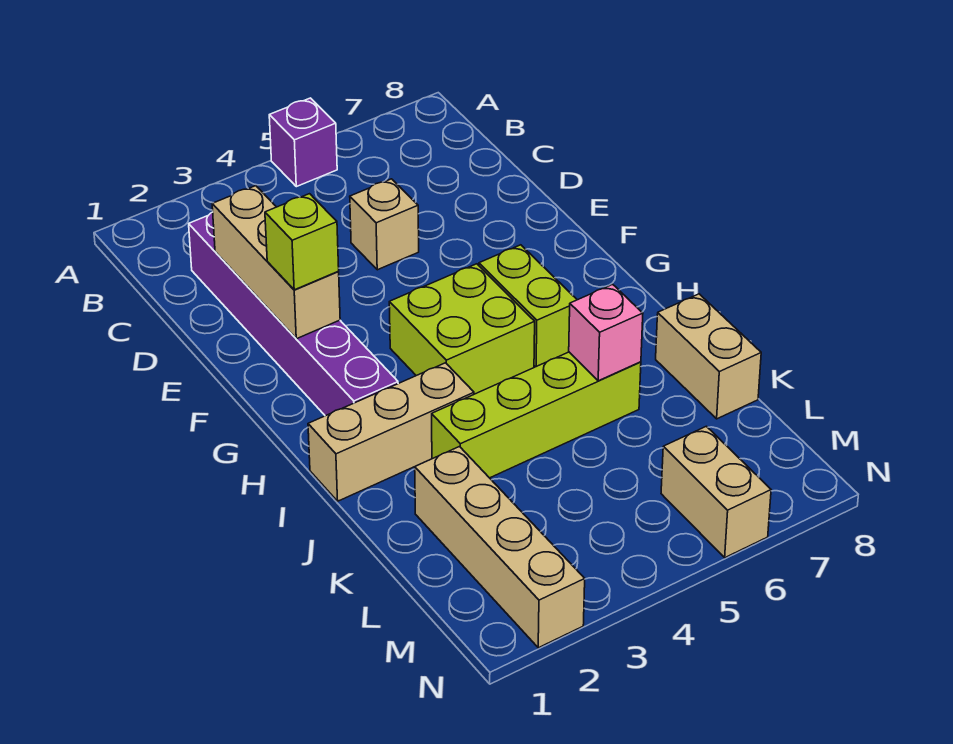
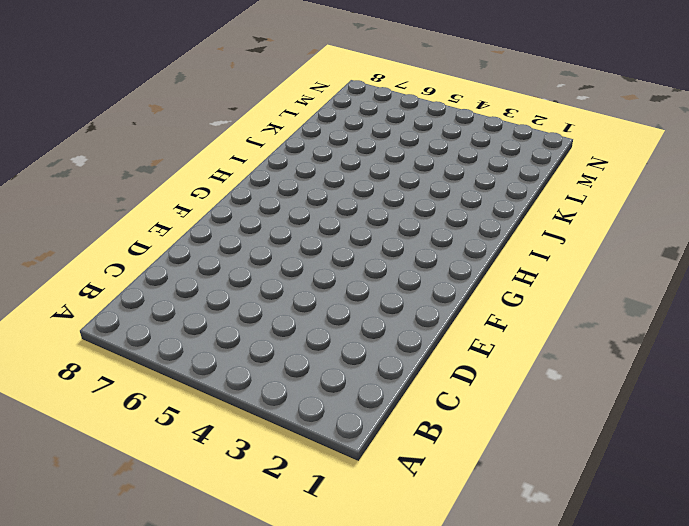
none -> purple 1x1 brick [269,98,337,187]
none -> purple 1x6 brick [189,212,398,416]
none -> tan 1x1 brick [350,179,419,270]

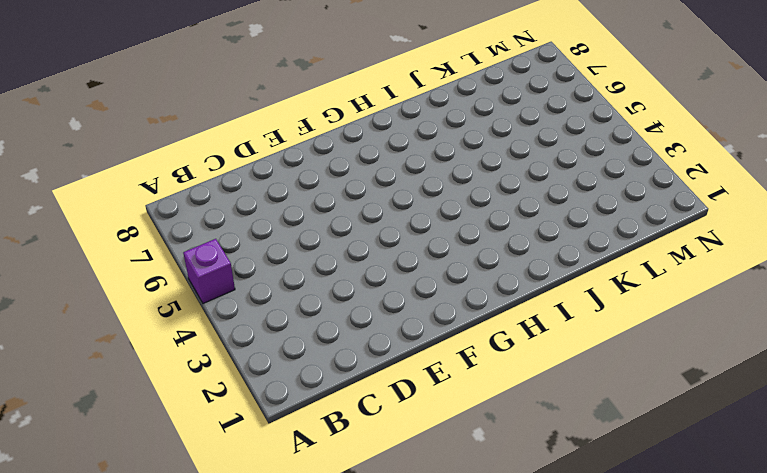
none -> purple 1x6 brick [189,212,398,416]
none -> tan 1x1 brick [350,179,419,270]
none -> lime 2x2 brick [389,264,535,394]

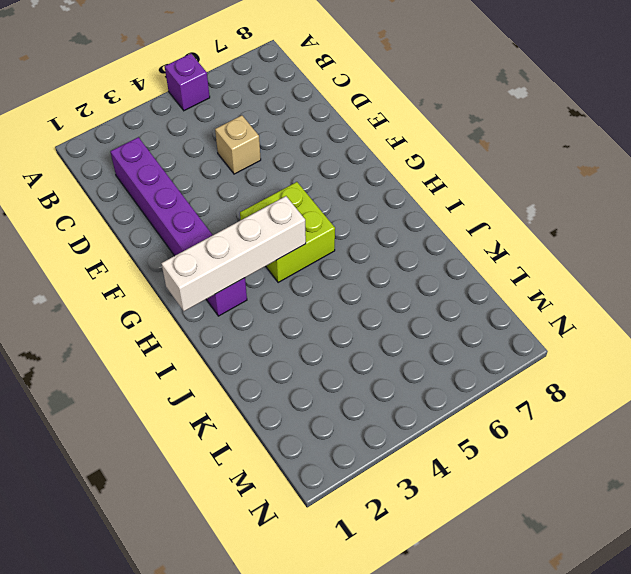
white 1x4 brick [161,196,306,311] -> none
none -> lime 1x2 brick [479,245,577,367]
none -> tan 1x3 brick [308,363,474,501]
none -> lime 1x4 brick [432,352,641,478]

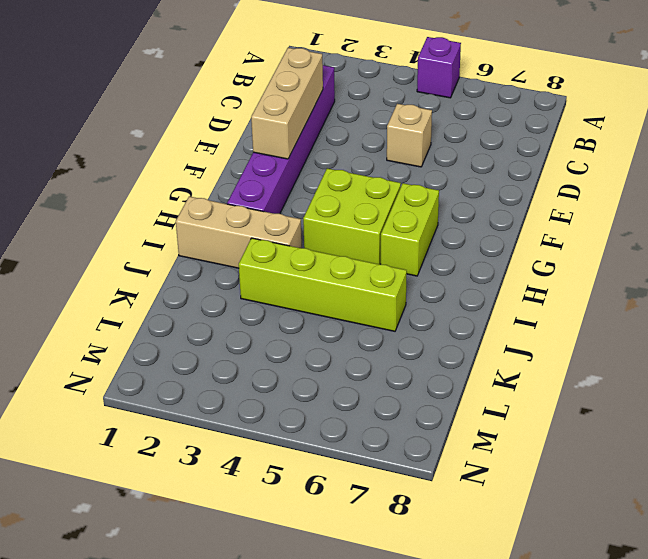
none -> tan 1x2 brick [656,294,761,419]
none -> tan 1x4 brick [415,447,585,648]
none -> tan 1x2 brick [661,426,771,558]

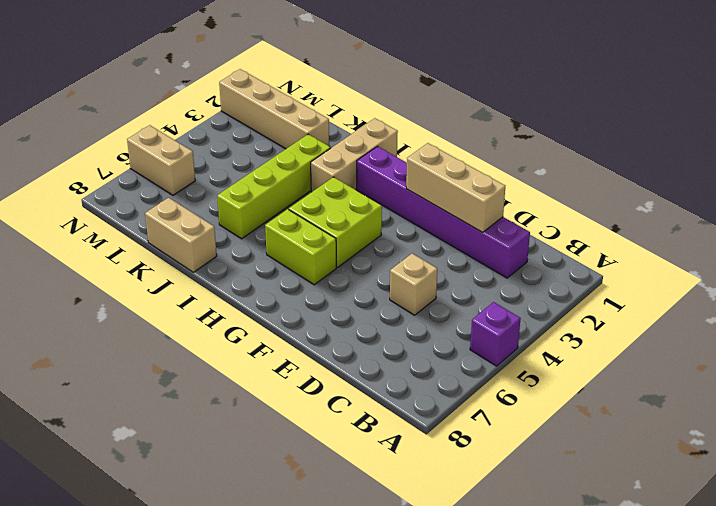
none -> pink 1x1 brick [569,284,643,381]
none -> lime 1x1 brick [265,194,339,290]

